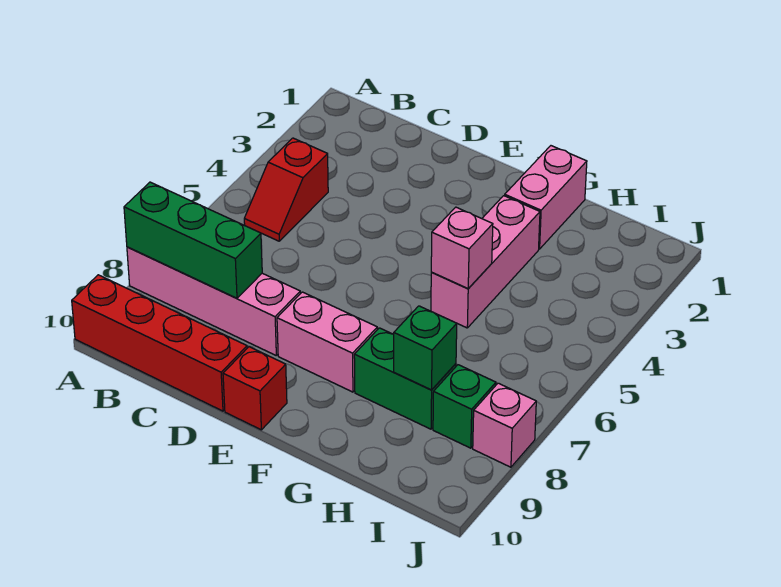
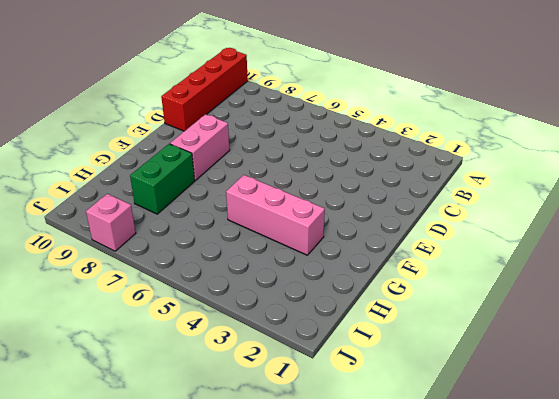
none -> pink 1x4 brick [127,247,300,355]
none -> red 1x2 slope [244,138,328,241]
none -> red 1x1 brick [223,347,287,430]

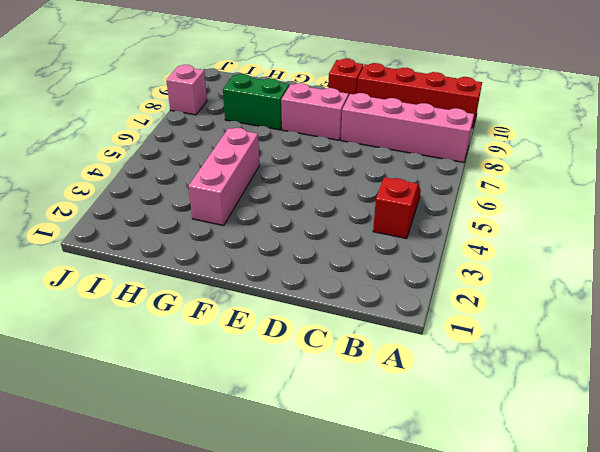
none -> pink 1x2 brick [505,146,587,249]
none -> green 1x1 brick [433,365,496,448]
none -> green 1x3 brick [124,182,262,298]

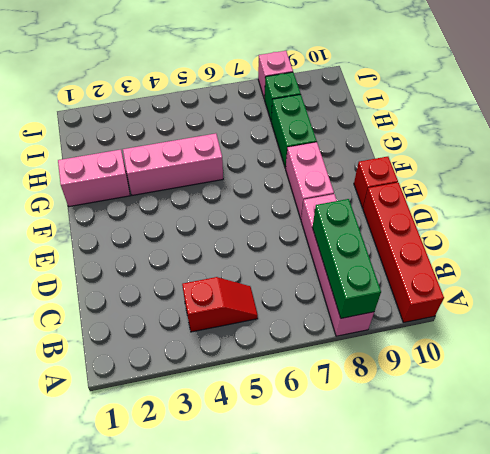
none -> pink 1x1 brick [431,207,493,289]
none -> green 1x1 brick [394,306,457,390]

